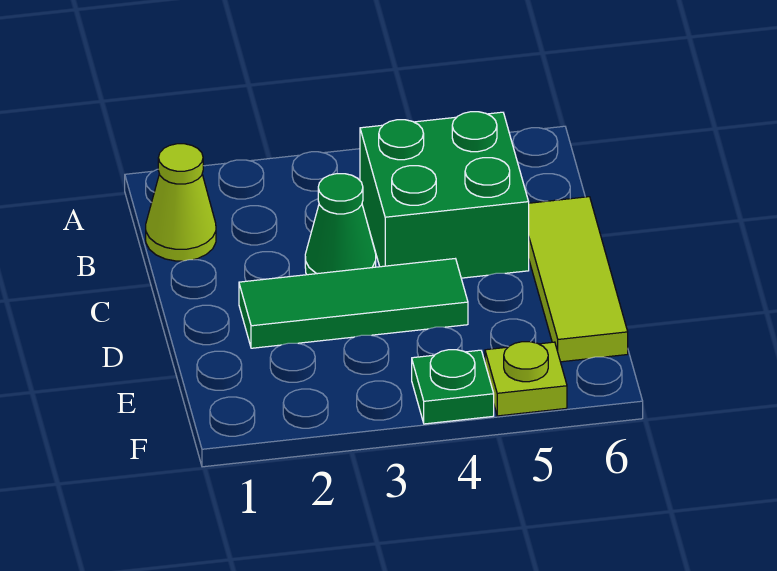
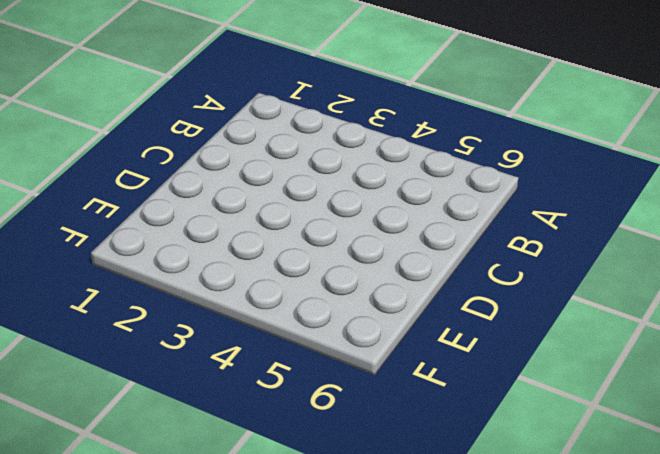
none -> lime 1x1 cone [146,144,216,261]
none -> green 2x2 brick [360,112,529,278]

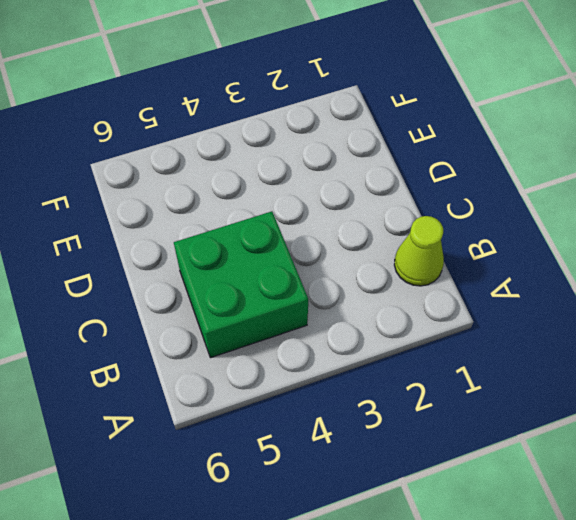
none -> green 1x1 cone [305,174,376,275]
none -> lime 1x3 tile [529,197,628,362]

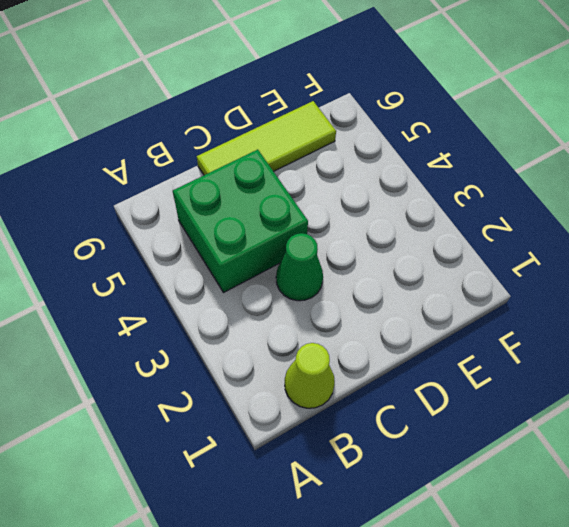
none -> green 1x3 tile [239,259,468,348]
none -> green 1x1 plate [412,350,494,424]

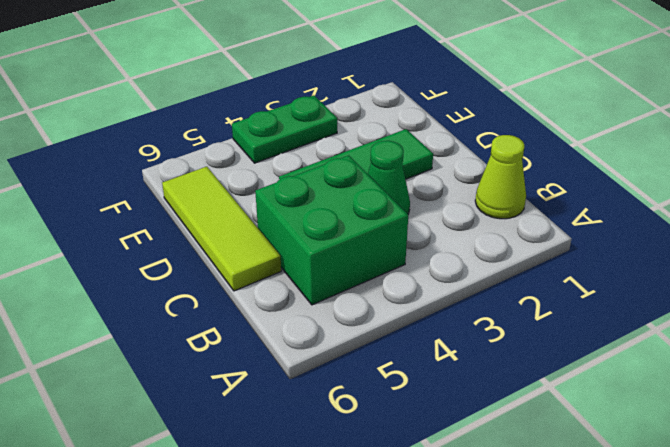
green 1x2 plate [232,95,337,163] -> green 1x1 plate [412,350,494,424]
none -> lime 1x1 plate [485,342,567,416]

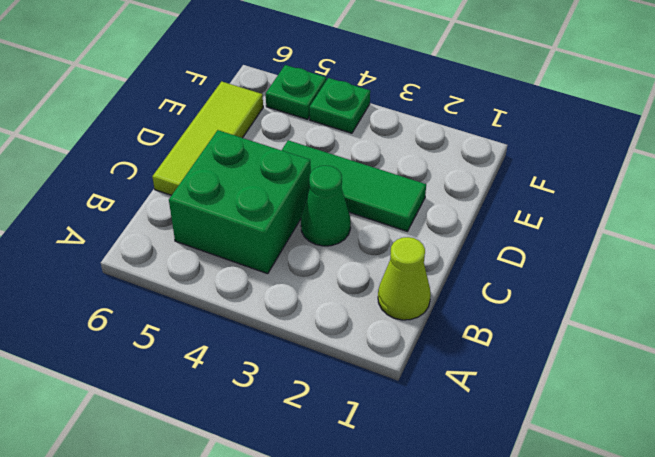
green 1x1 plate [266,65,326,119] -> lime 1x1 plate [485,342,567,416]

